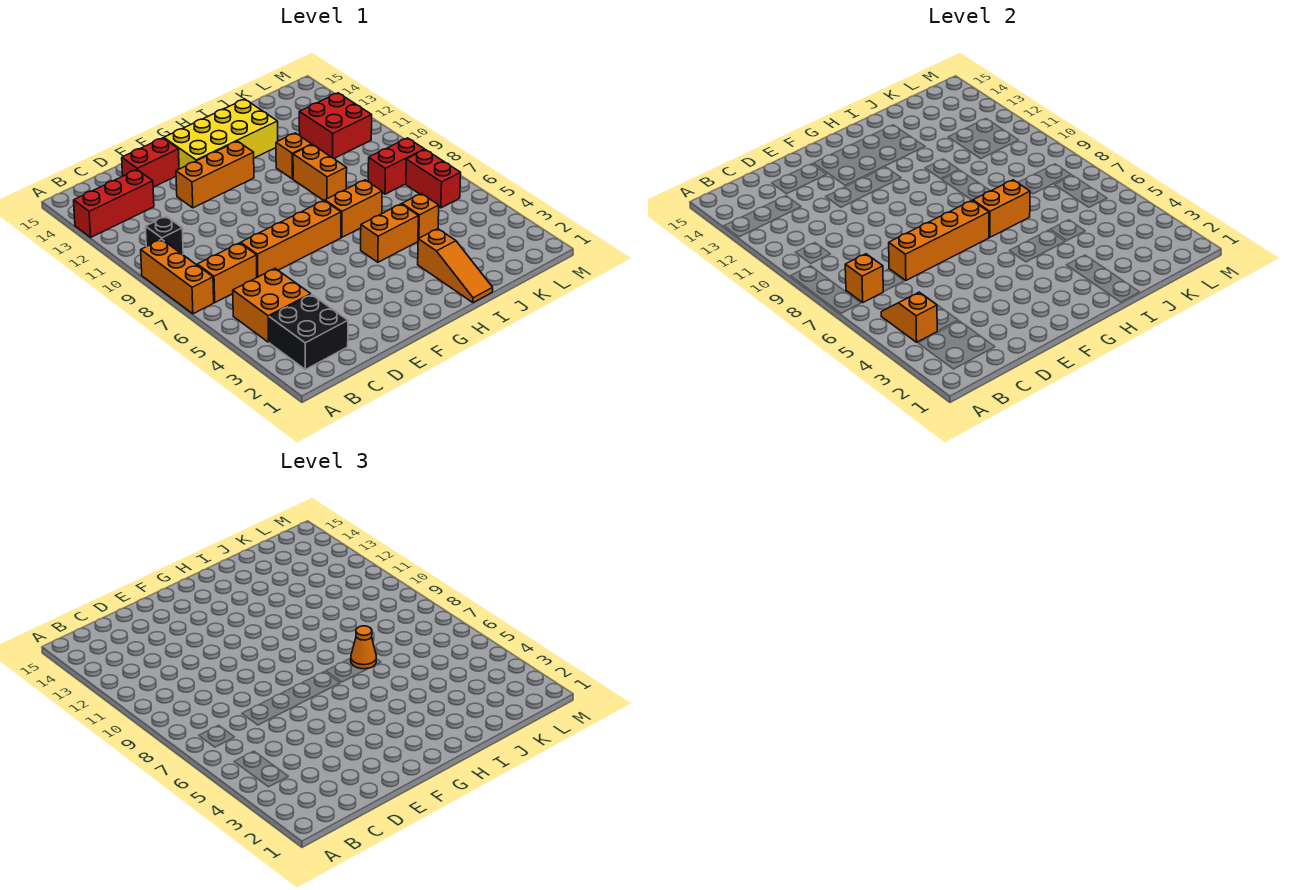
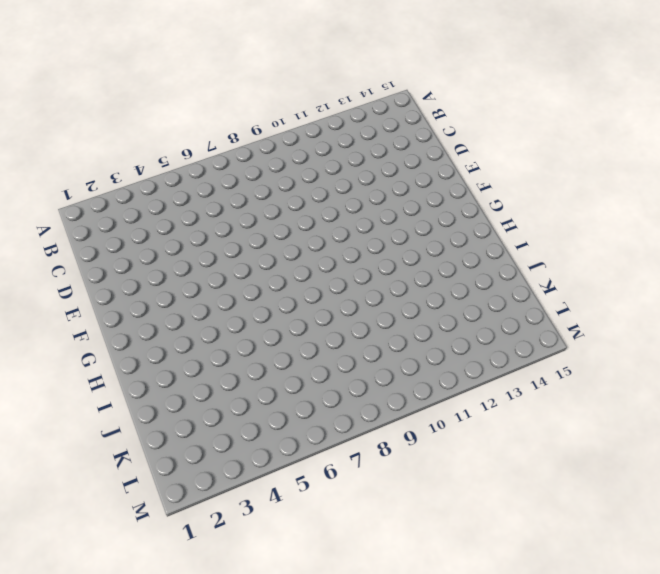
none -> orange 1x3 brick [141,239,214,314]
none -> red 1x3 brick [74,170,154,237]
none -> black 2x2 brick [269,294,348,369]

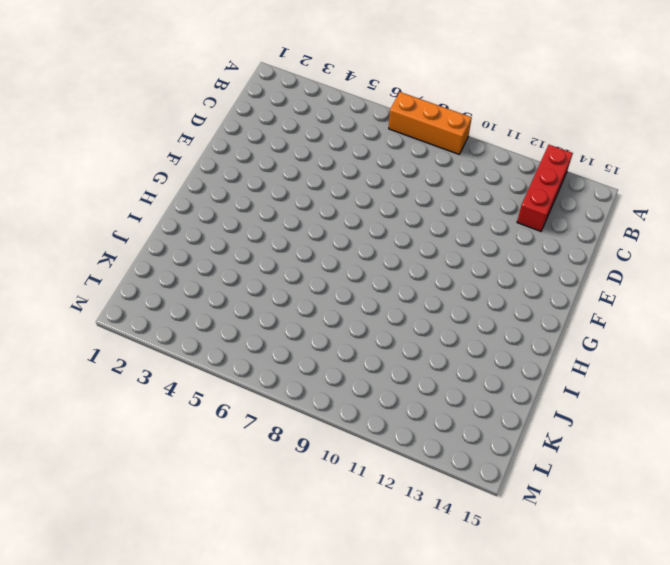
none -> black 2x2 brick [269,294,348,369]
none -> orange 2x2 brick [233,268,311,342]
none -> orange 1x2 brick [197,243,257,302]

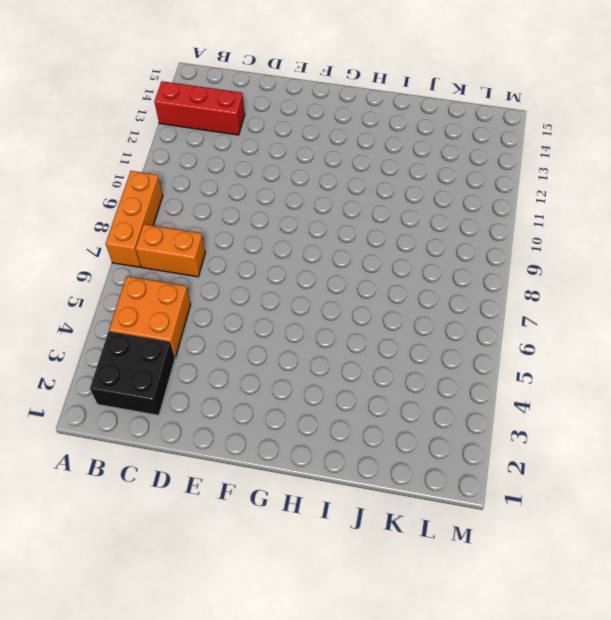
none -> black 1x1 brick [145,216,183,255]
none -> orange 1x4 brick [241,200,341,277]
none -> red 1x2 brick [122,138,179,187]

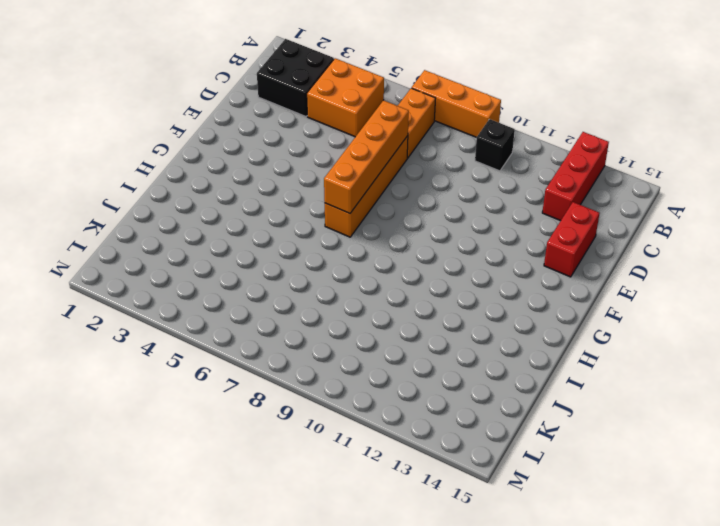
none -> orange 1x3 brick [176,141,254,208]
none -> yellow 2x4 brick [164,99,278,169]
none -> orange 1x2 brick [361,204,418,262]

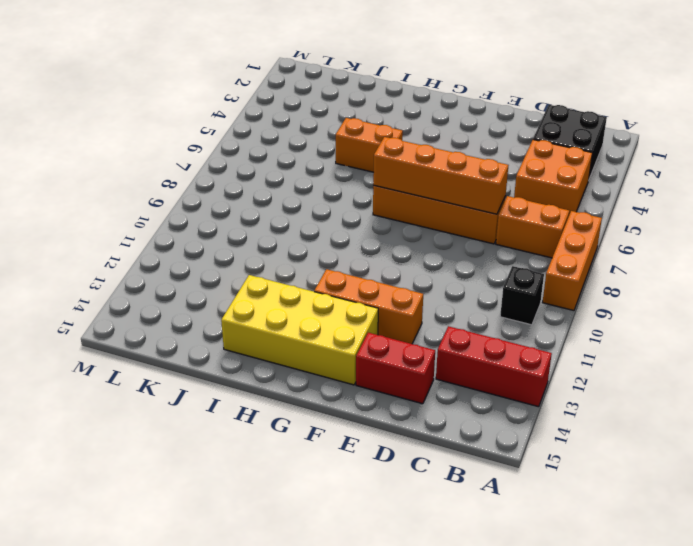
none -> orange 1x2 brick [325,180,382,237]
none -> orange 1x3 slope [418,229,493,303]
none -> orange 1x2 brick [293,145,347,201]

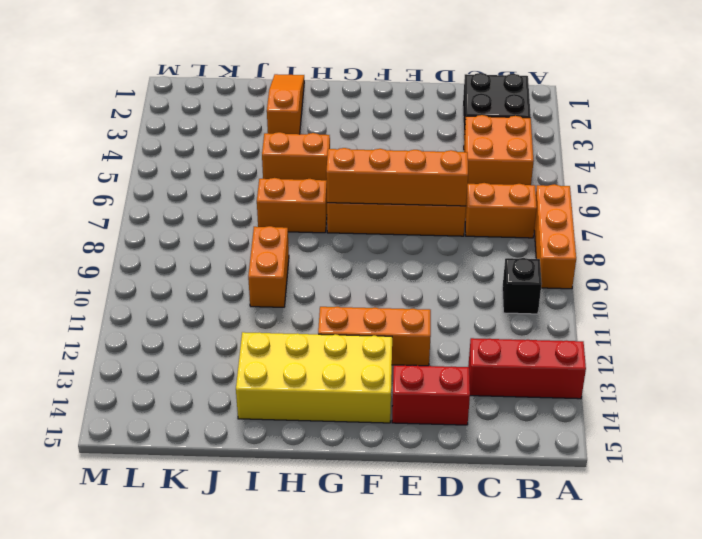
none -> orange 1x1 brick [276,133,312,179]
none -> orange 1x1 brick [402,194,439,239]
none -> red 1x2 brick [368,138,424,194]

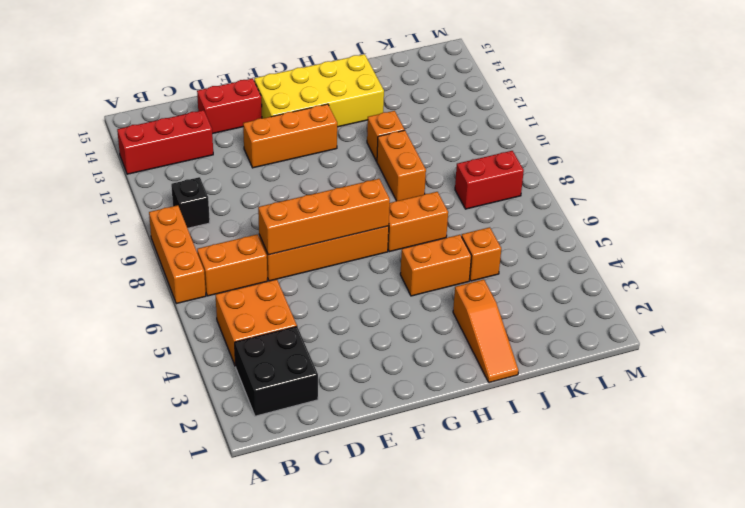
none -> red 2x2 brick [299,93,372,159]
none -> red 1x2 brick [406,150,461,208]
none -> orange 1x2 slope [881,292,937,342]

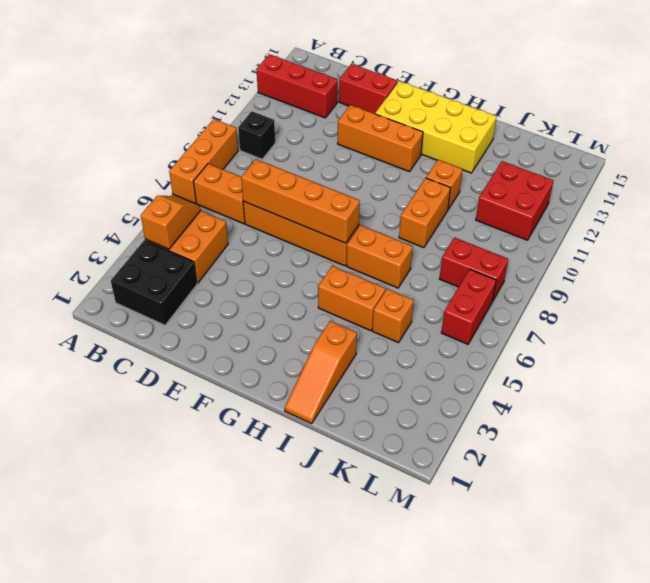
none -> orange 1x1 brick [845,254,883,302]
none -> orange 1x2 brick [973,180,1030,237]
none -> orange 1x1 cone [351,626,376,669]

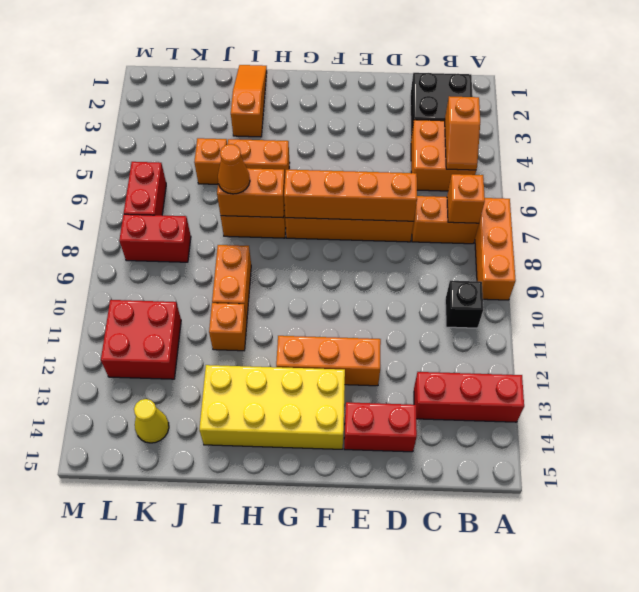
yellow 1x1 cone [134,399,169,443] -> none

